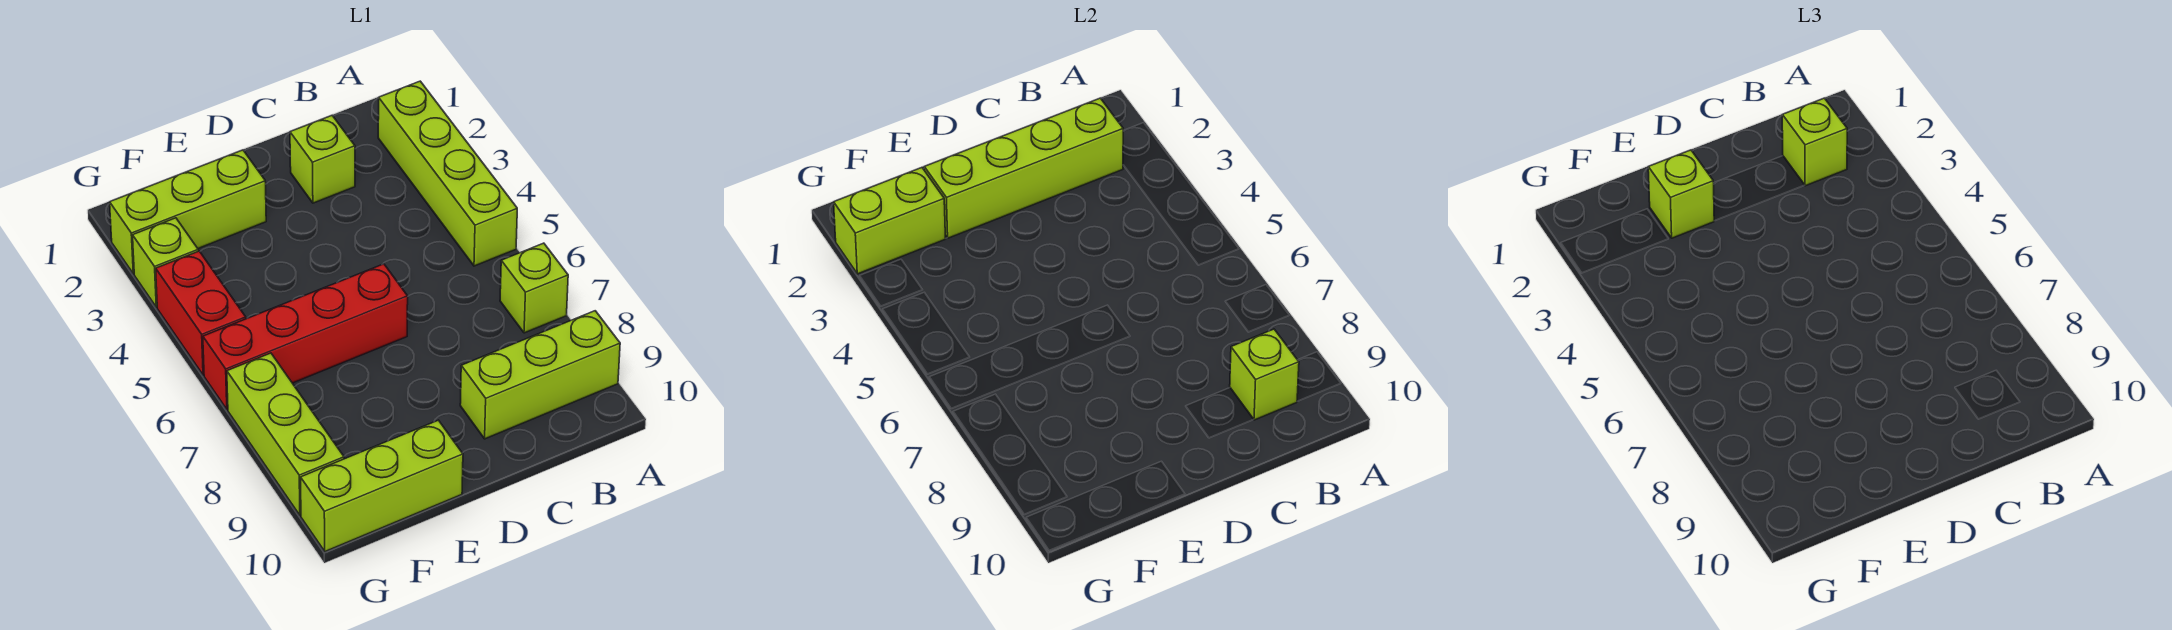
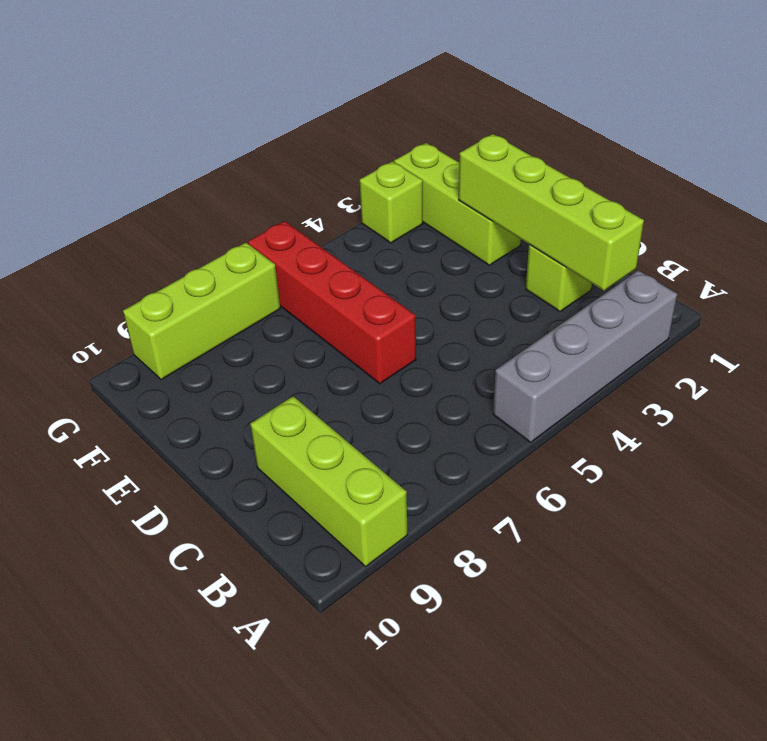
grey 1x4 brick [493,270,677,442] -> lime 1x4 brick [378,81,517,266]
none -> lime 1x1 brick [500,243,568,333]
none -> lime 1x3 brick [301,420,463,552]
none -> red 1x2 brick [156,251,246,375]

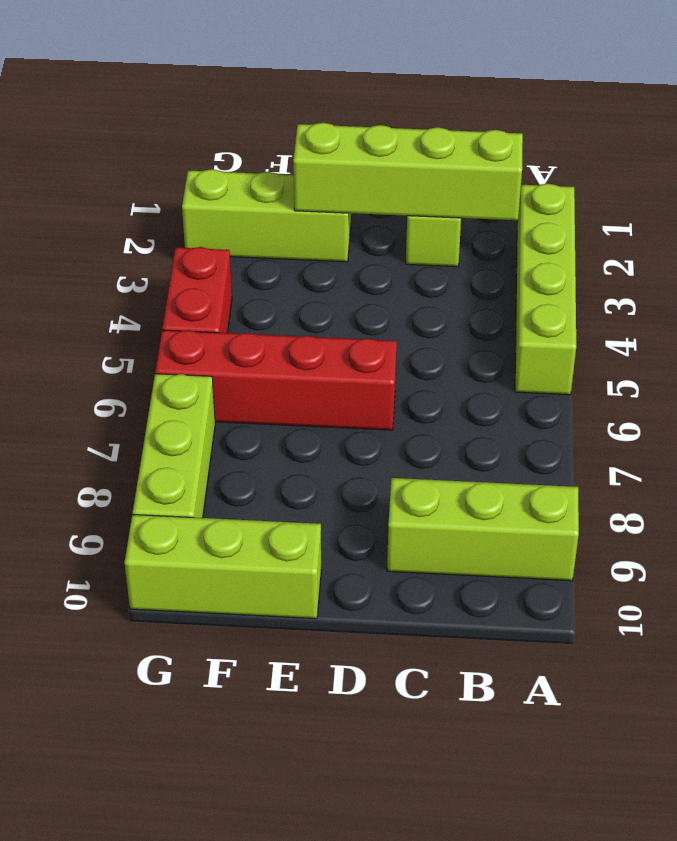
none -> lime 1x1 brick [500,243,568,333]
none -> lime 1x1 brick [133,218,198,307]
none -> lime 1x1 brick [1230,329,1299,420]

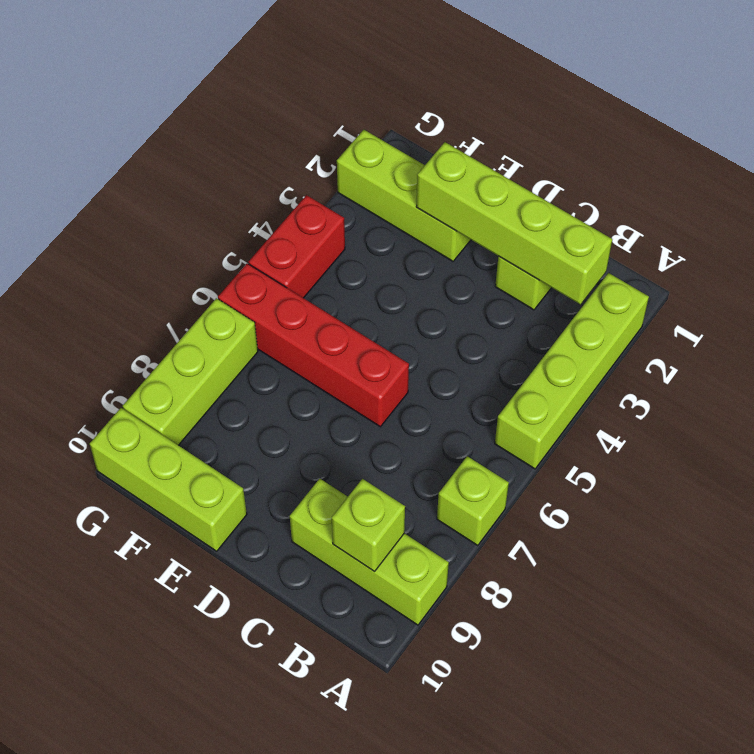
none -> lime 1x1 brick [133,218,198,307]
none -> lime 1x2 brick [834,168,946,274]
none -> lime 1x1 brick [1782,98,1847,186]

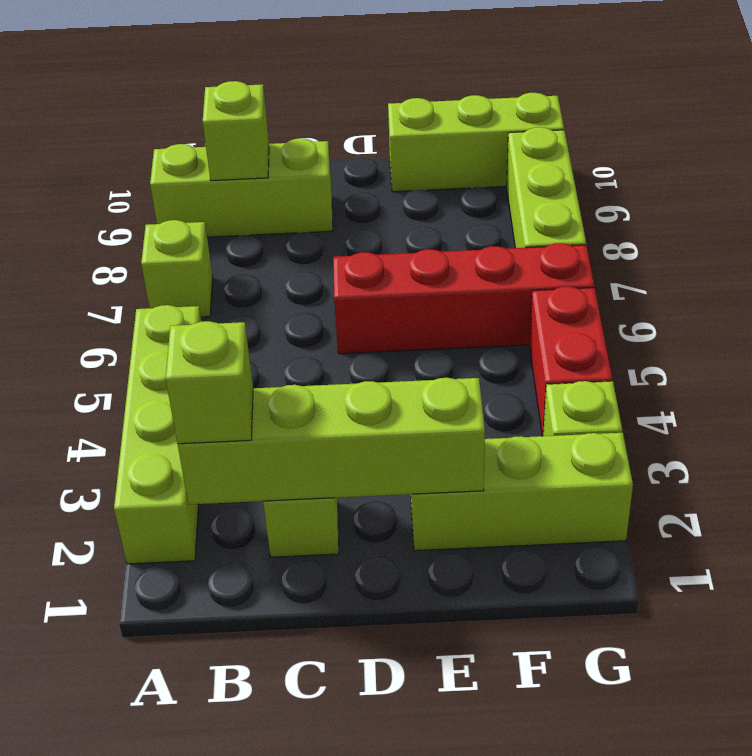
none -> lime 1x2 brick [834,168,946,274]
none -> lime 1x1 brick [1648,150,1714,238]

